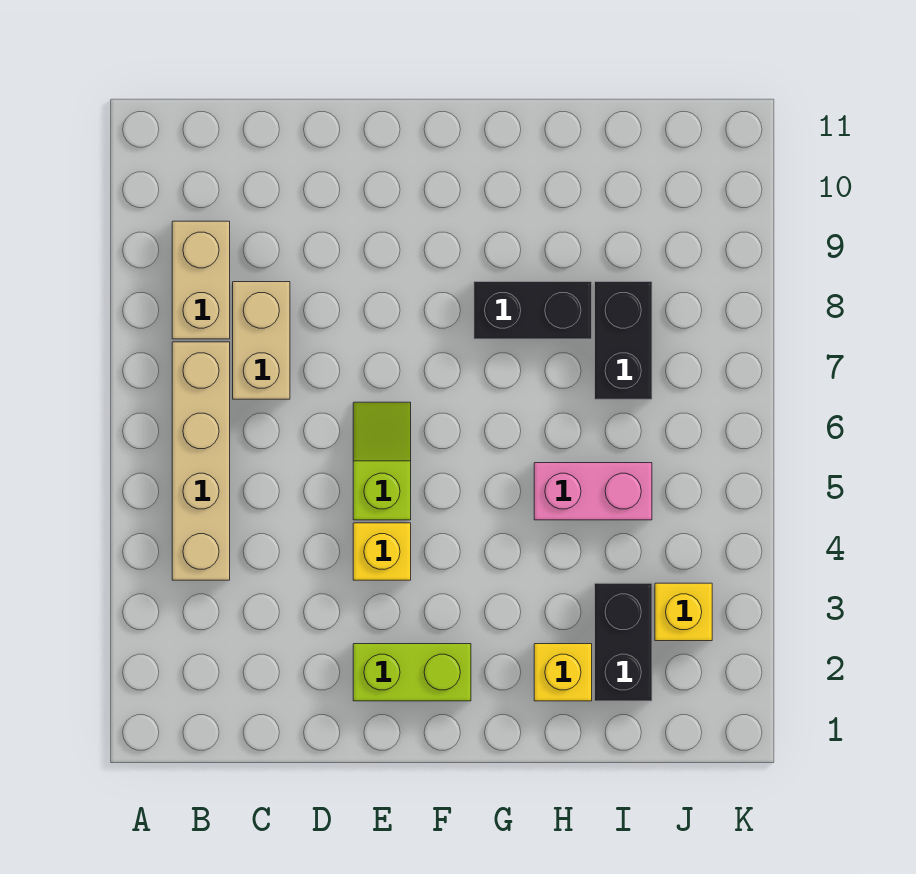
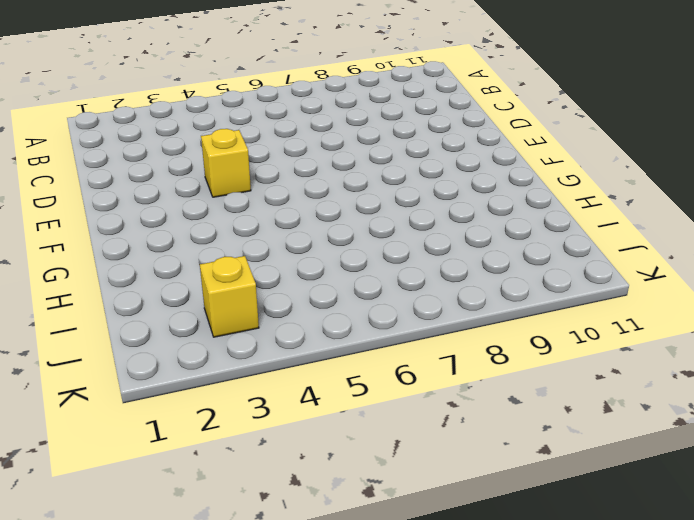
none -> tan 1x4 brick [172,342,230,580]
none -> tan 1x2 brick [172,221,230,339]
none -> tan 1x2 brick [233,282,290,399]

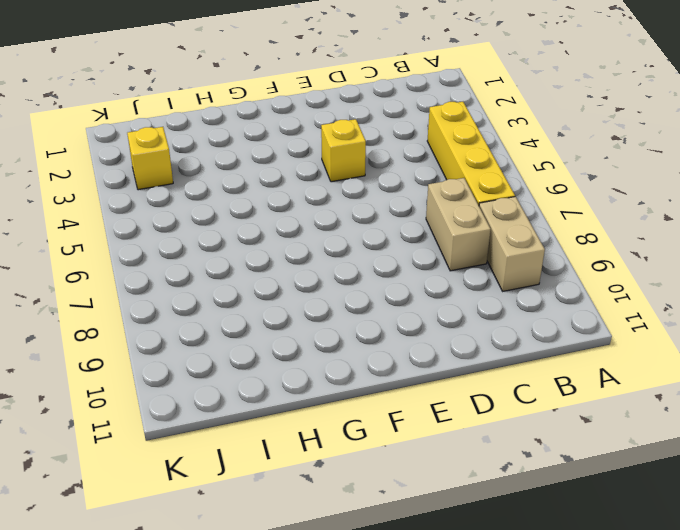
yellow 1x4 brick [427,102,515,205] -> tan 1x4 brick [172,342,230,580]
none -> lime 1x2 brick [353,644,471,701]
none -> lime 1x2 slope [353,402,411,520]
none -> black 1x2 brick [474,282,592,339]

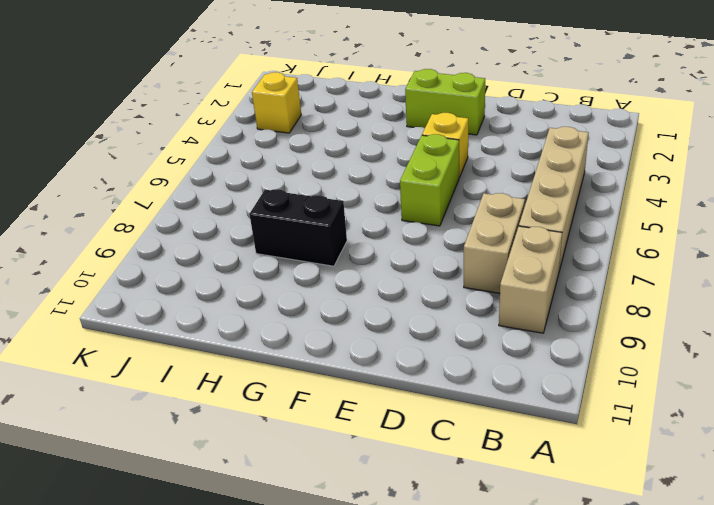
lime 1x2 brick [400,134,459,226] -> lime 1x2 slope [353,402,411,520]
none -> yellow 1x1 brick [534,644,592,701]
none -> pink 1x2 brick [534,463,652,520]
none -> black 1x2 brick [595,583,652,701]

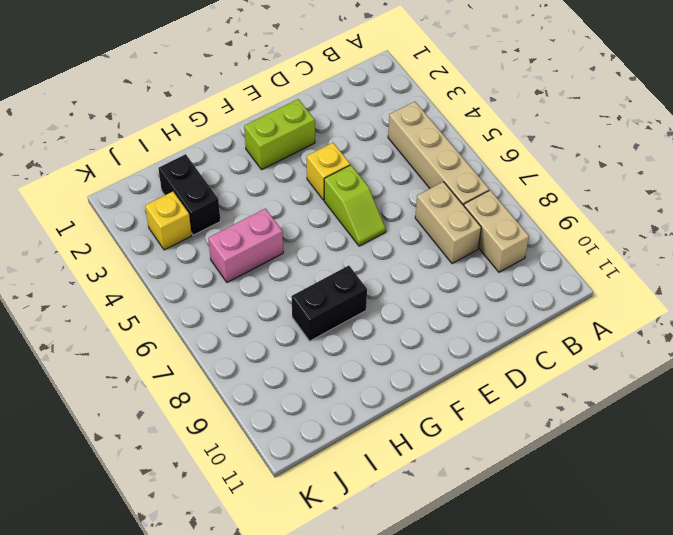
none -> yellow 1x1 brick [534,644,592,701]
none -> black 1x2 brick [595,282,652,399]

